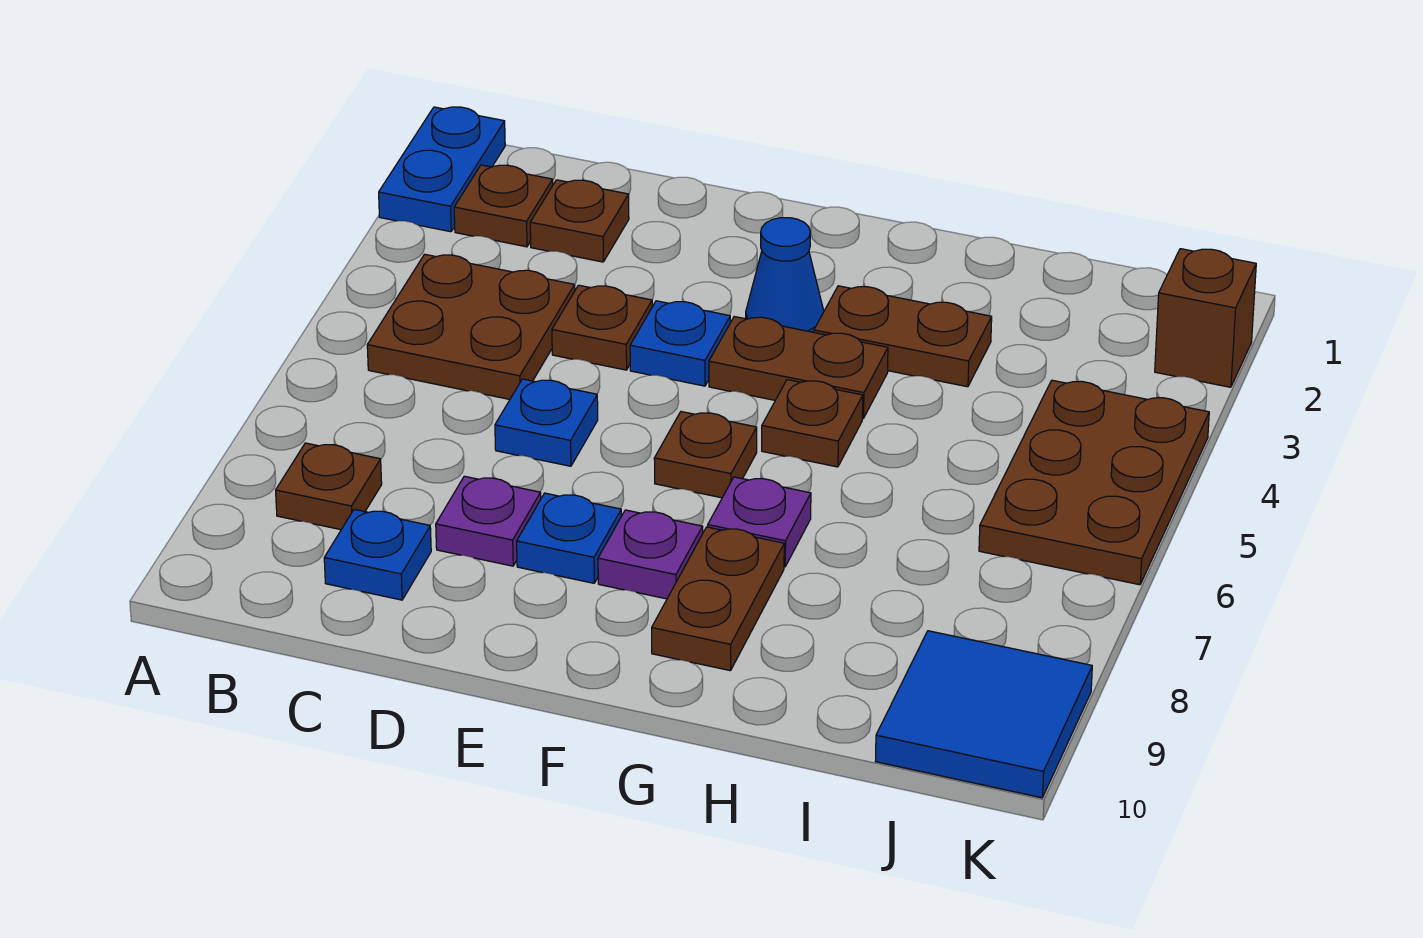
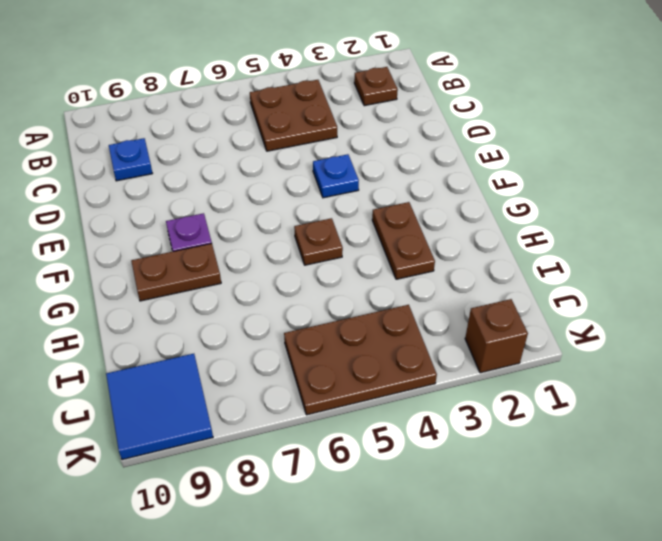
none -> blue 1x2 plate [379,107,505,232]
none -> brown 1x1 plate [276,443,382,530]
none -> brown 1x1 plate [530,180,629,262]

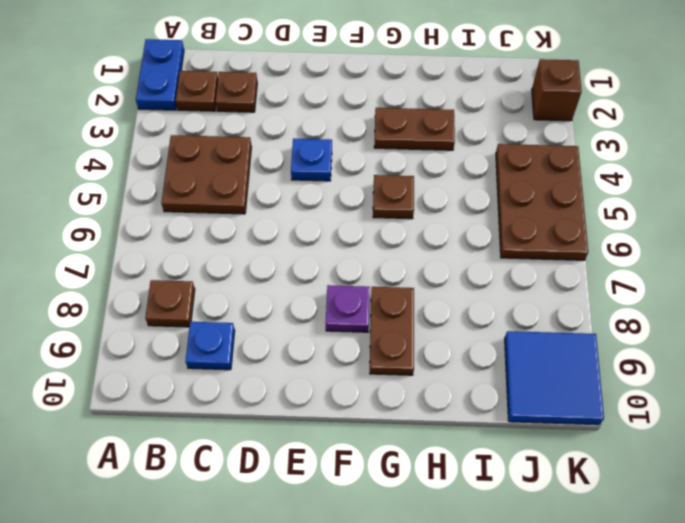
none -> brown 1x1 plate [552,285,652,370]
none -> blue 1x1 plate [495,379,598,466]
none -> purple 1x1 plate [436,476,541,566]

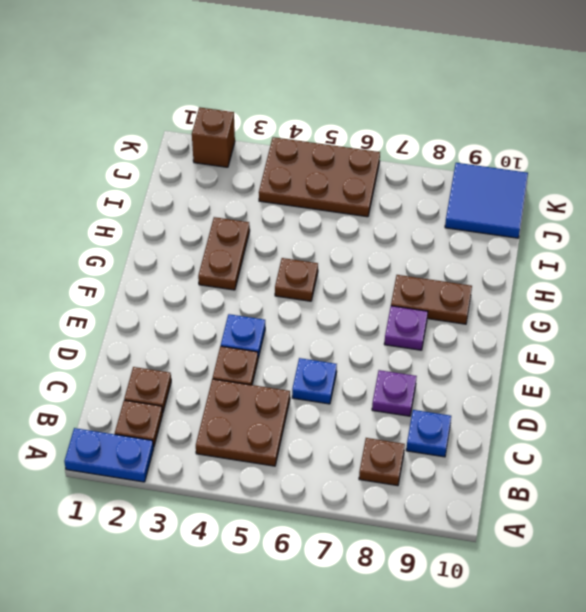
none -> blue 1x1 plate [517,493,621,583]
none -> blue 1x1 cone [746,218,824,332]
none -> brown 1x2 plate [709,317,888,418]

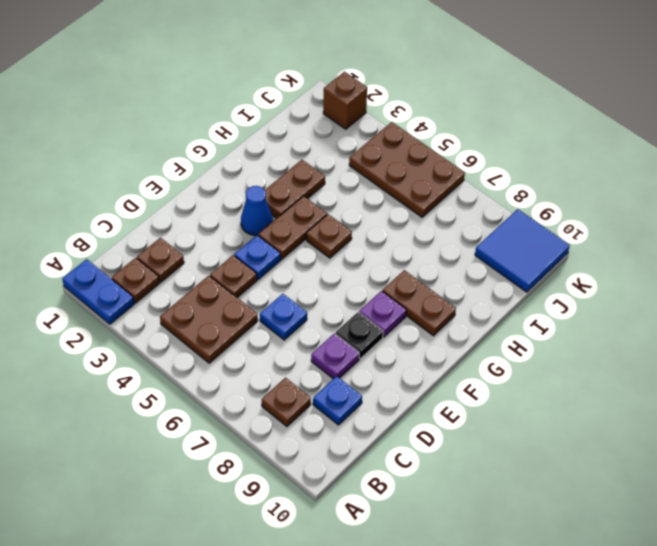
black 1x1 plate [335,312,383,359] -> blue 1x1 plate [517,493,621,583]
none -> brown 1x1 plate [654,412,757,498]
none -> purple 1x1 plate [708,477,811,567]

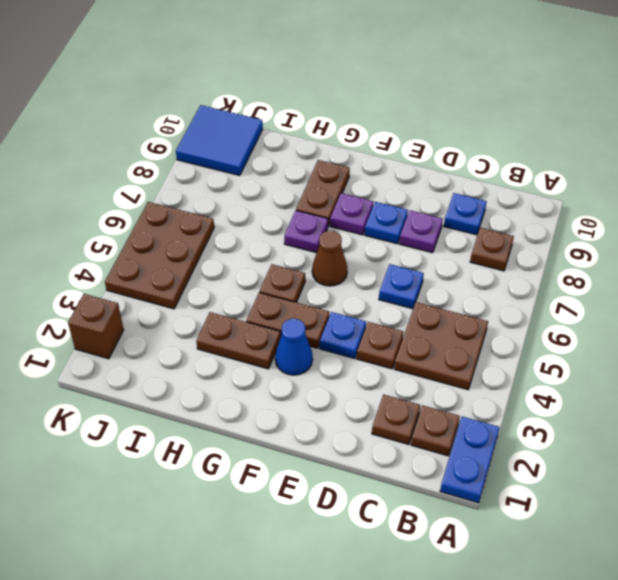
brown 1x1 cone [312,231,347,286] -> brown 1x1 plate [654,412,757,498]

